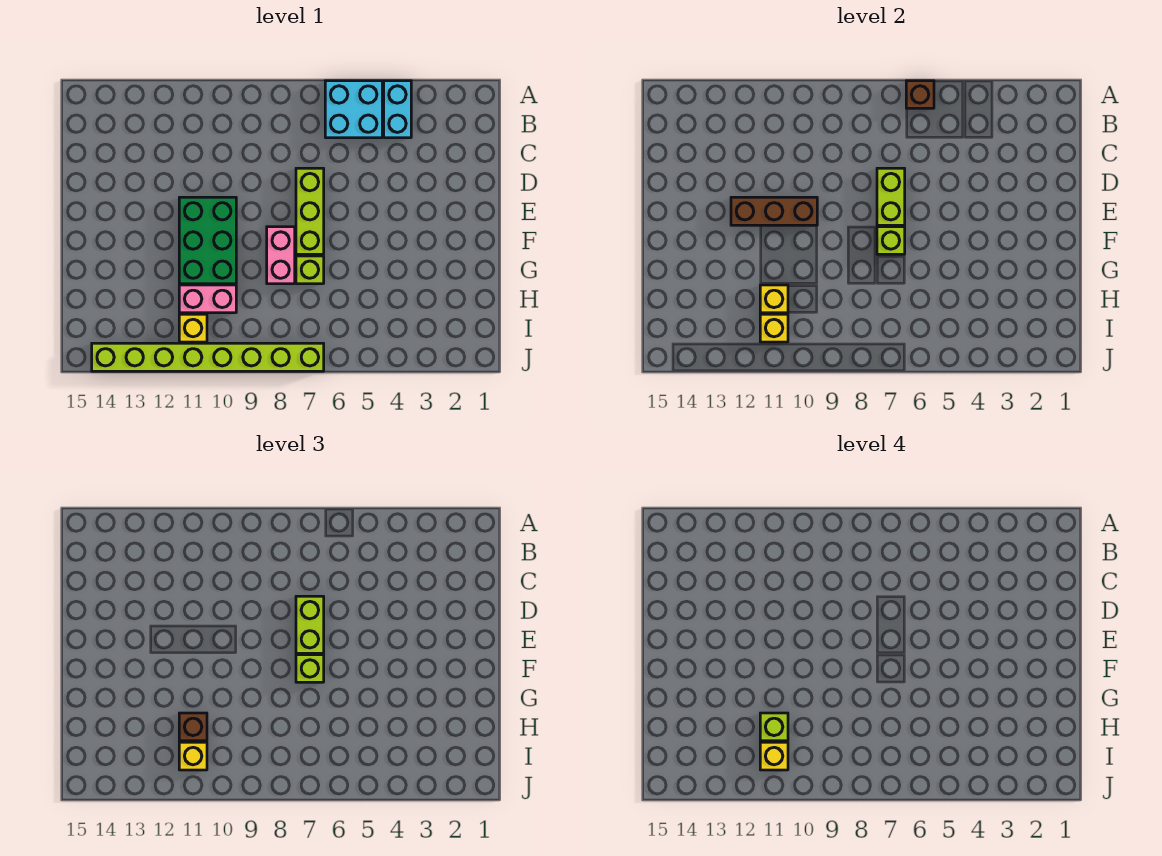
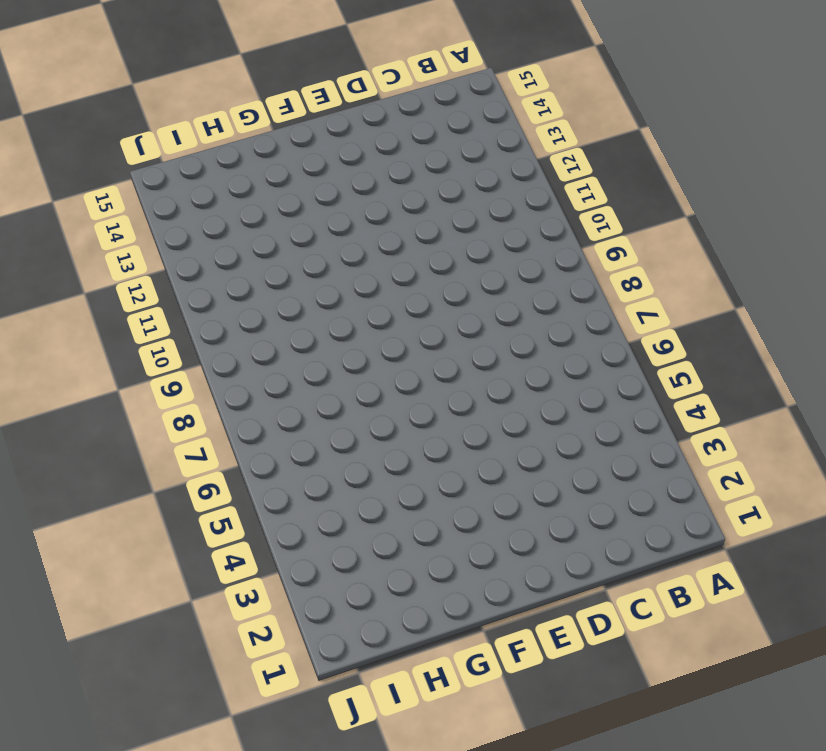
none -> cyan 1x2 brick [384,81,411,138]
none -> cyan 2x2 brick [325,81,382,138]
none -> lime 1x3 brick [296,168,324,254]

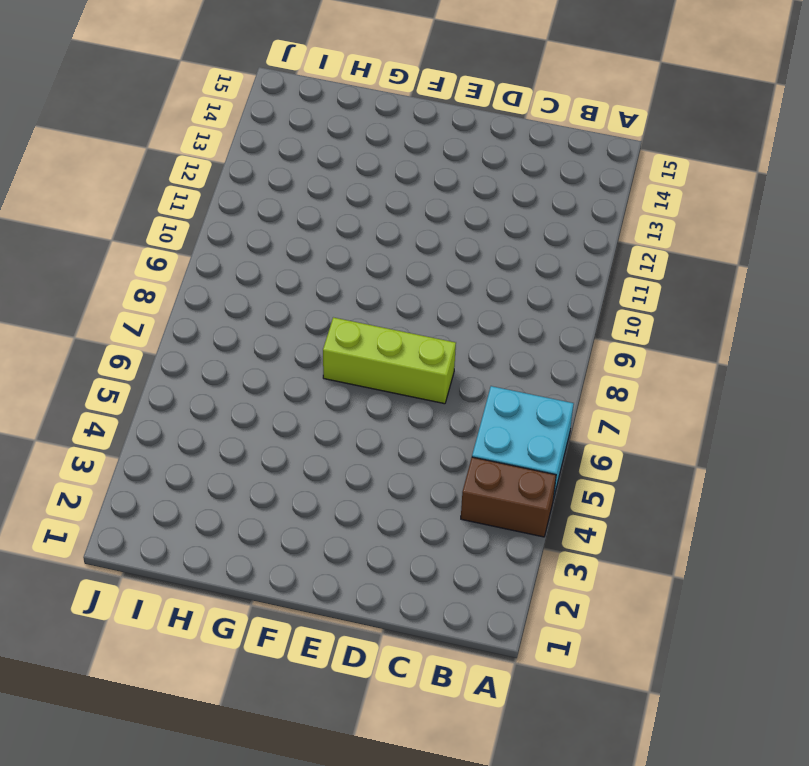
brown 1x2 brick [461,457,556,537] -> cyan 1x2 brick [384,81,411,138]
none -> green 2x3 brick [179,197,236,284]
none -> pink 1x2 brick [267,227,295,284]
none -> lime 1x1 brick [296,256,324,284]

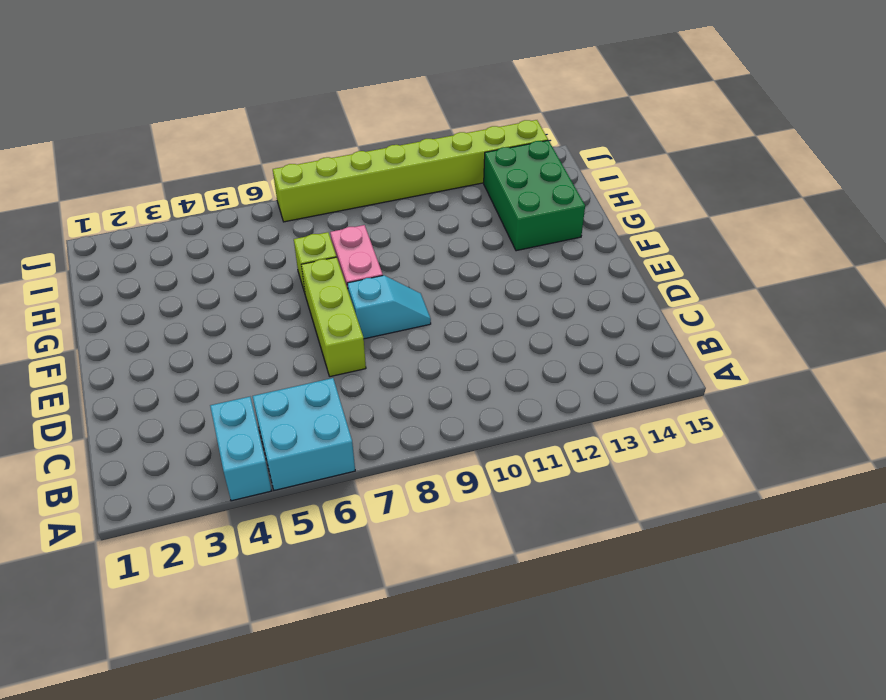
cyan 1x2 slope [347,275,431,339] -> none
green 2x3 brick [484,140,585,251] -> green 2x3 brick moved to [179,197,236,284]
none -> pink 1x2 brick [179,285,236,313]
none -> yellow 1x1 brick [179,314,207,342]
none -> brown 1x1 brick [906,81,934,108]

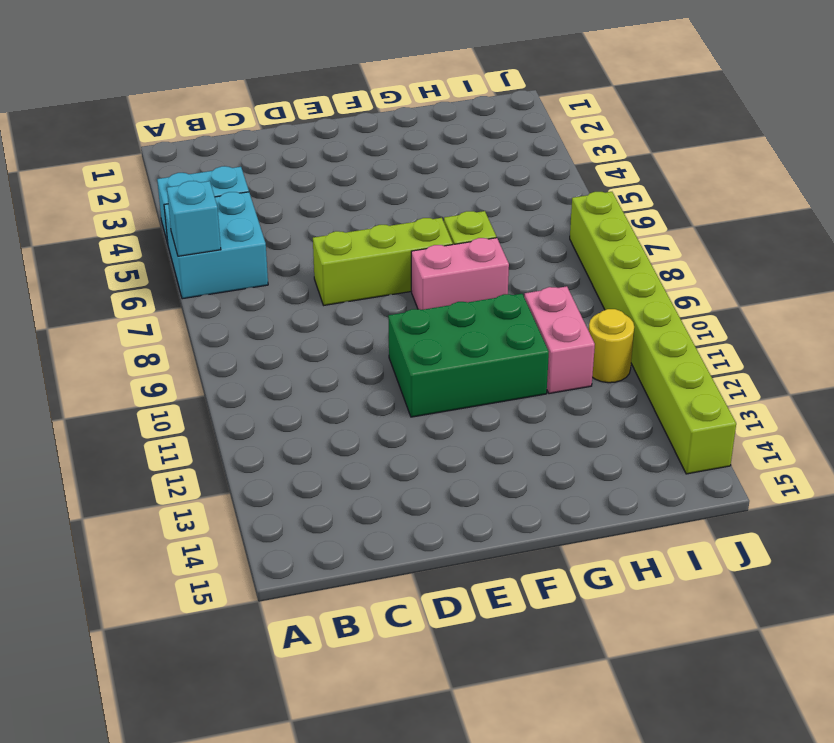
cyan 1x1 brick [167,181,221,256] -> brown 1x1 brick [906,81,934,108]
yellow 1x1 round brick [589,309,634,383] -> yellow 1x1 brick [179,314,207,342]
none -> lime 1x2 brick [877,168,905,225]
none -> brown 1x3 brick [731,197,817,225]
none -> lime 1x1 brick [877,227,905,254]

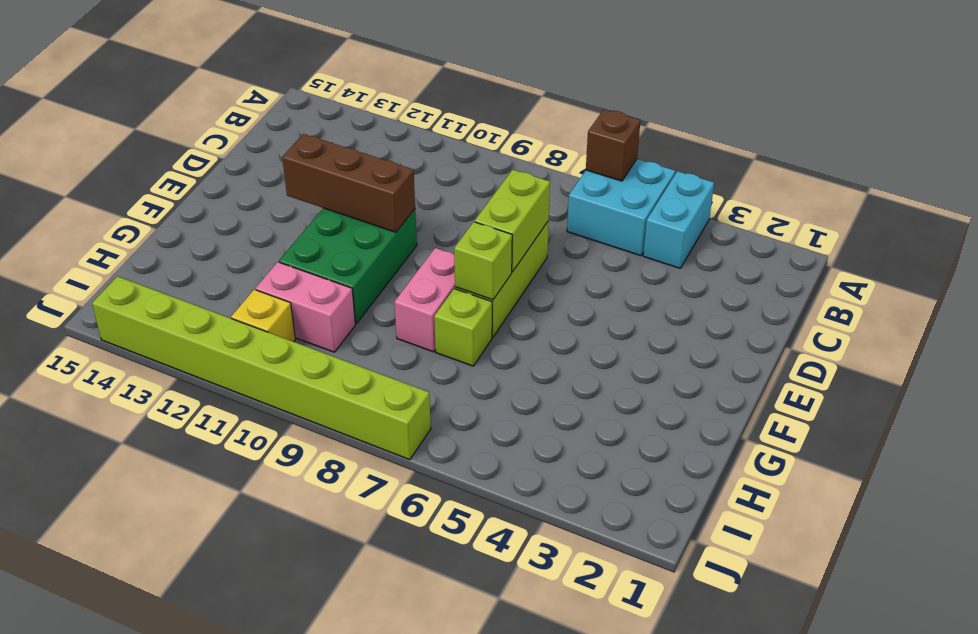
none -> yellow 1x1 brick [760,285,788,313]
none -> yellow 1x1 brick [760,314,788,342]
none -> lime 1x2 brick [296,596,324,653]

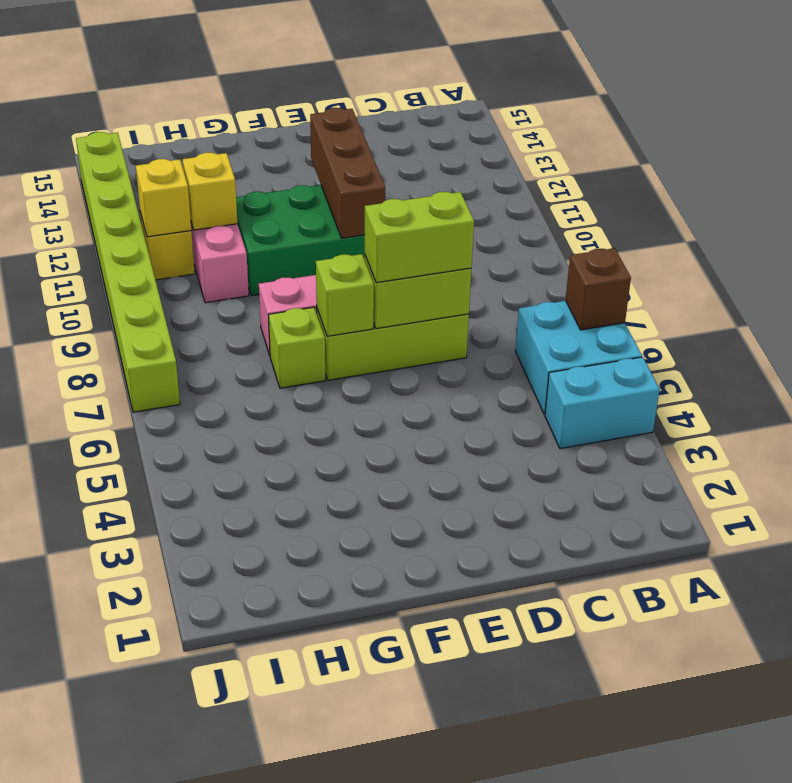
none -> lime 1x1 brick [296,655,324,682]
none -> brown 1x1 brick [179,713,207,741]
none -> yellow 1x1 brick [179,742,207,770]

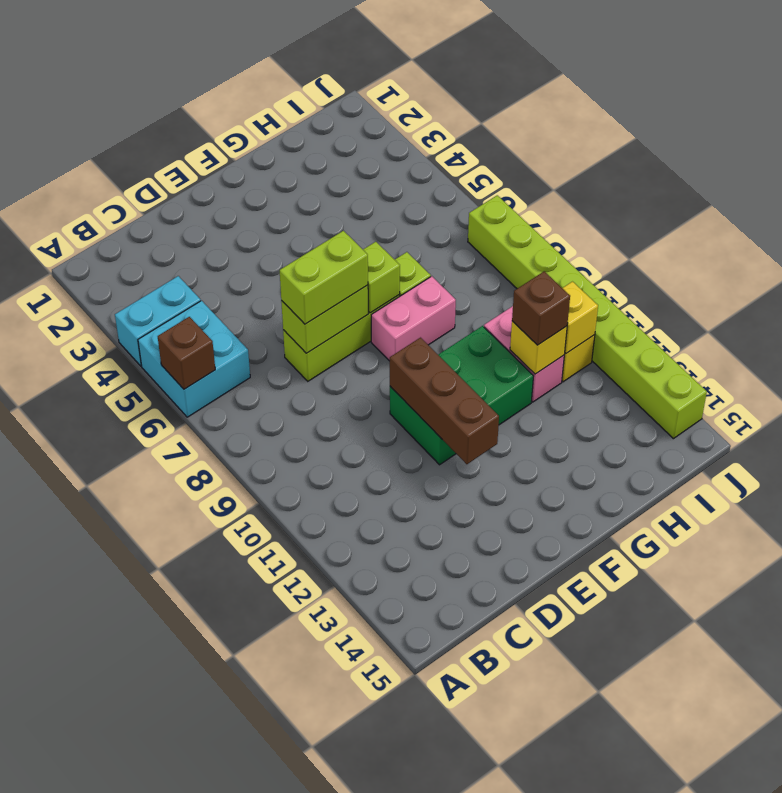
none -> lime 1x1 brick [296,655,324,682]
none -> yellow 1x1 brick [179,742,207,770]
none -> lime 1x1 brick [760,713,788,741]

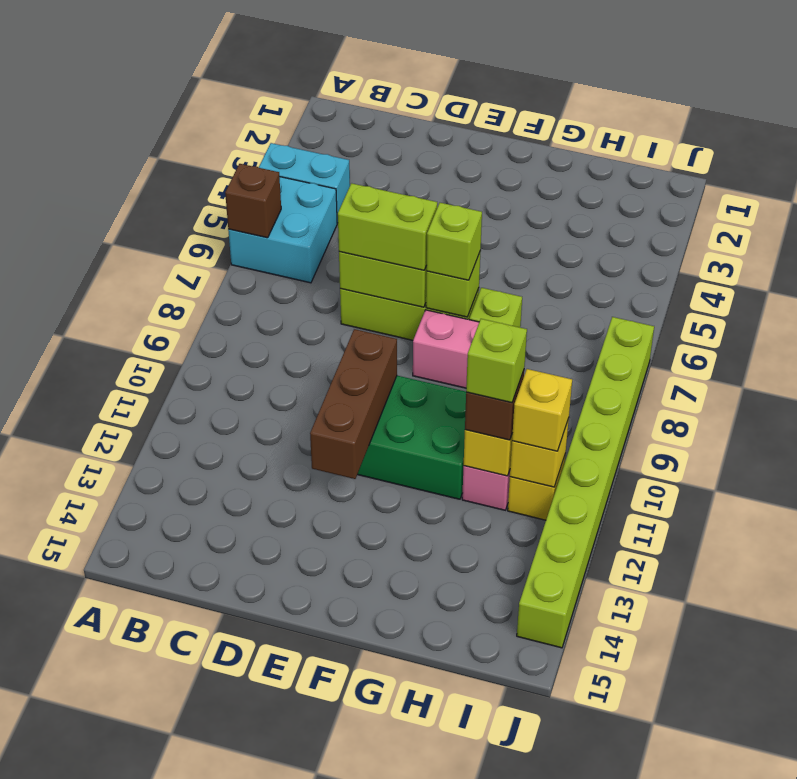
none -> yellow 1x1 brick [760,742,788,770]

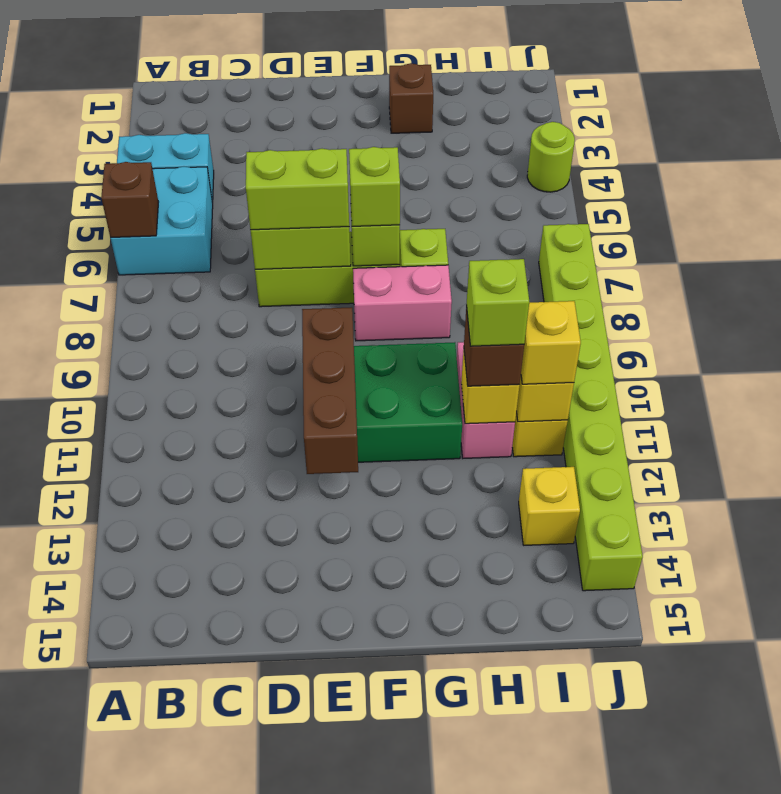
brown 1x1 brick [389,63,433,133] -> none
yellow 1x1 brick [519,467,580,545] -> yellow 1x1 brick moved to [760,742,788,770]
lime 1x1 round brick [527,122,575,192] -> none

